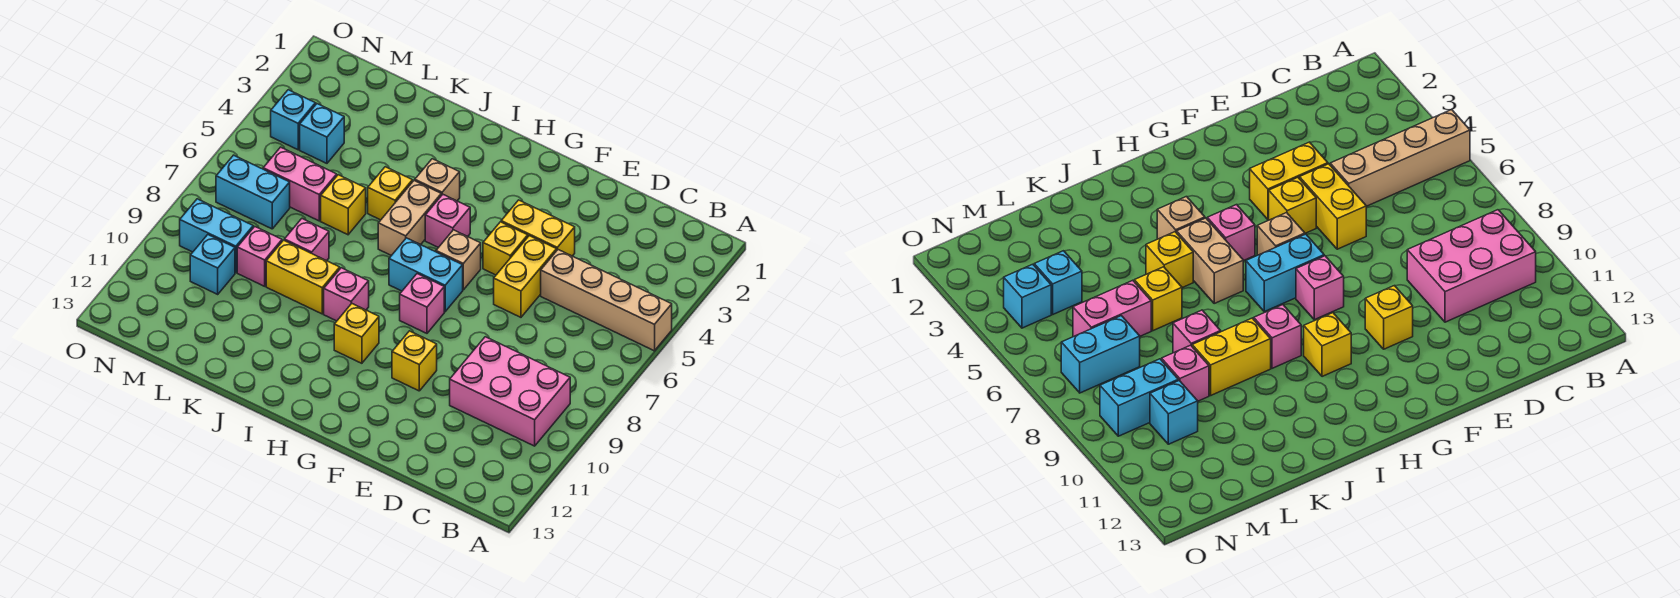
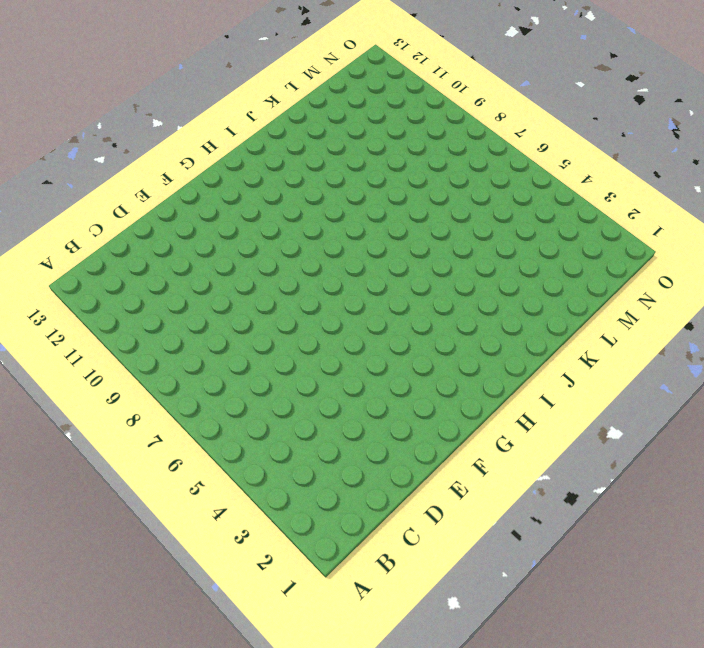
none -> tan 1x4 brick [541,250,672,351]
none -> pink 2x3 brick [450,337,570,446]
none -> yellow 1x2 brick [501,200,575,256]

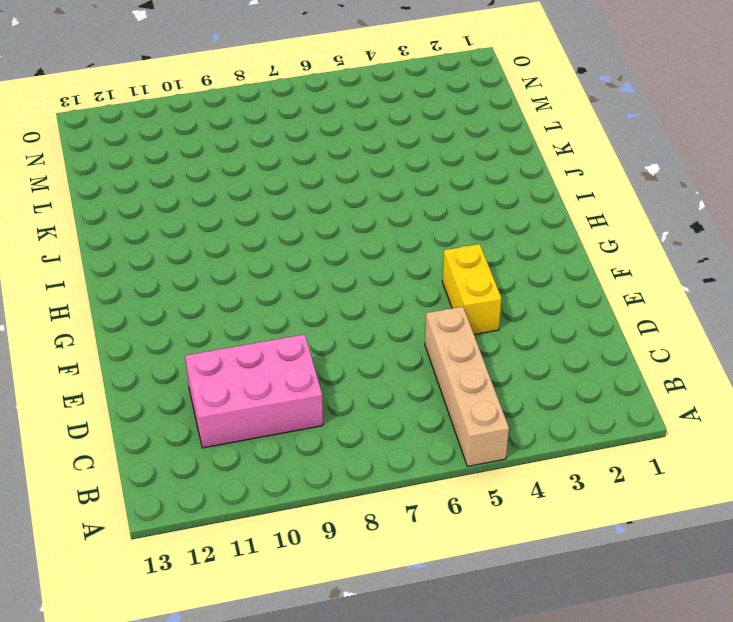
pink 2x3 brick [185,334,323,448] -> pink 2x3 brick turned to [450,337,570,446]
none -> yellow 1x2 brick [494,236,557,317]
none -> yellow 1x1 brick [483,222,528,275]
none -> yellow 1x1 brick [392,331,437,391]

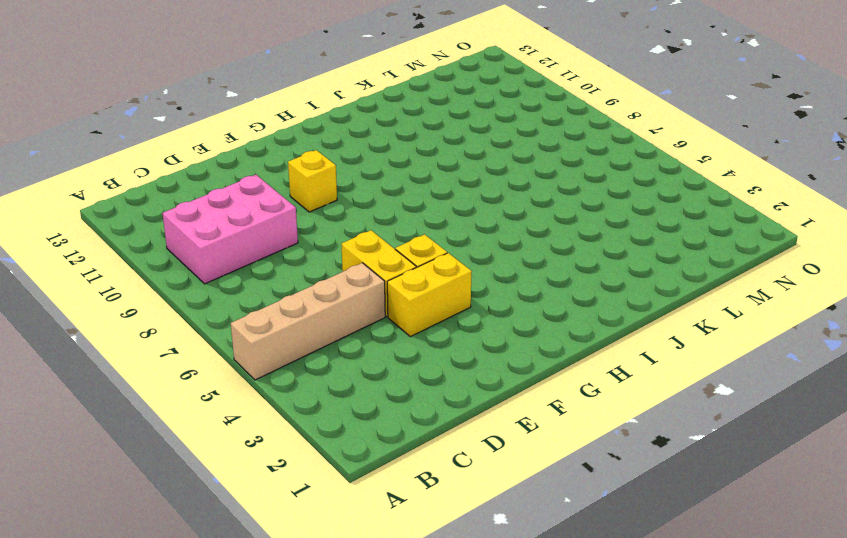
none -> tan 1x1 brick [436,230,481,290]
none -> cyan 1x2 brick [389,238,463,312]
none -> pink 1x1 brick [400,274,444,333]

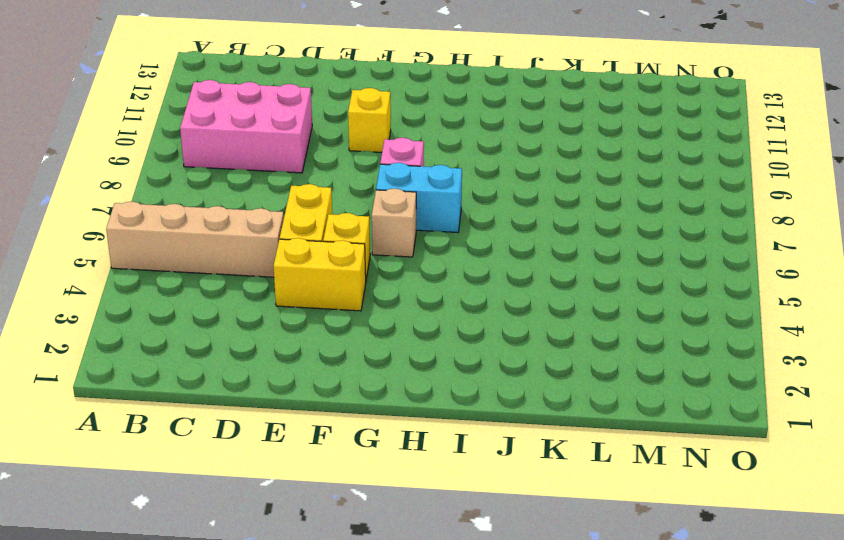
none -> pink 1x1 brick [425,194,470,248]
none -> yellow 1x1 brick [334,304,379,363]
none -> tan 1x1 brick [415,159,460,201]

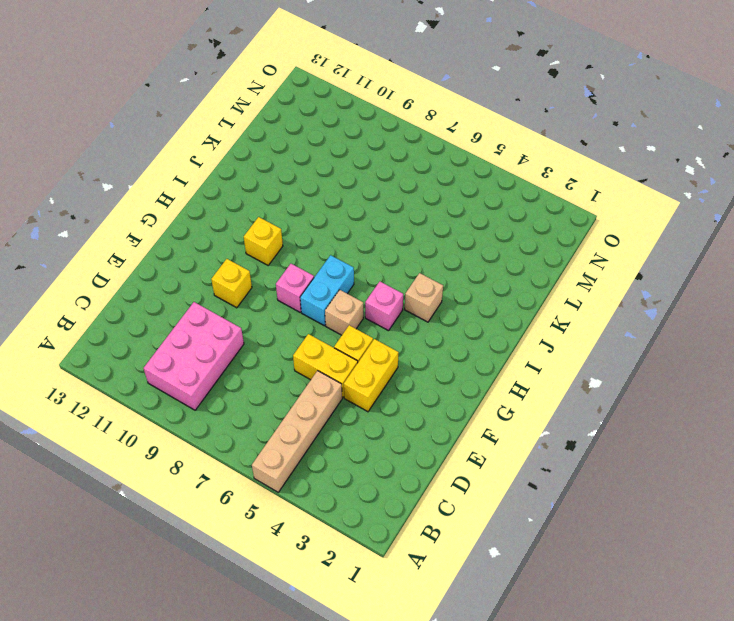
none -> tan 1x2 brick [378,180,441,256]
none -> pink 1x1 brick [324,268,369,321]
none -> yellow 1x1 brick [368,167,413,220]

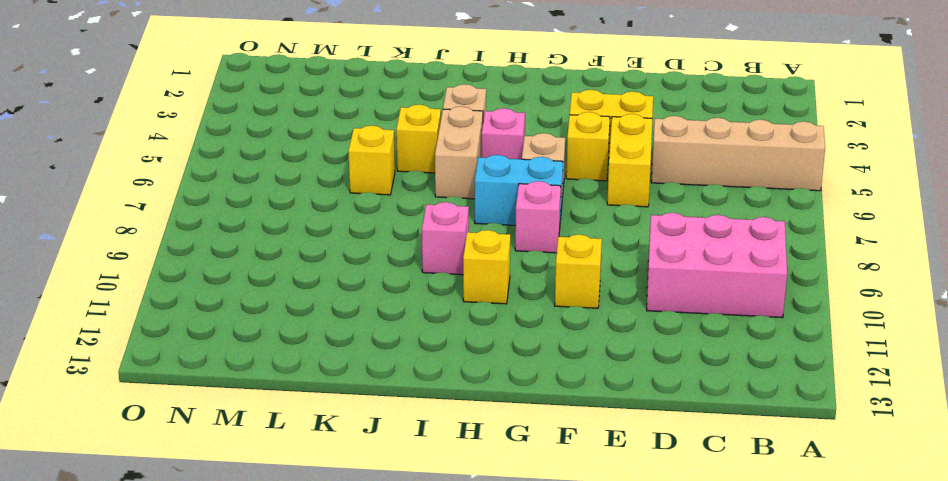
none -> yellow 1x2 brick [266,240,340,314]
none -> pink 1x1 brick [284,219,329,261]
none -> pink 1x2 brick [263,147,337,221]

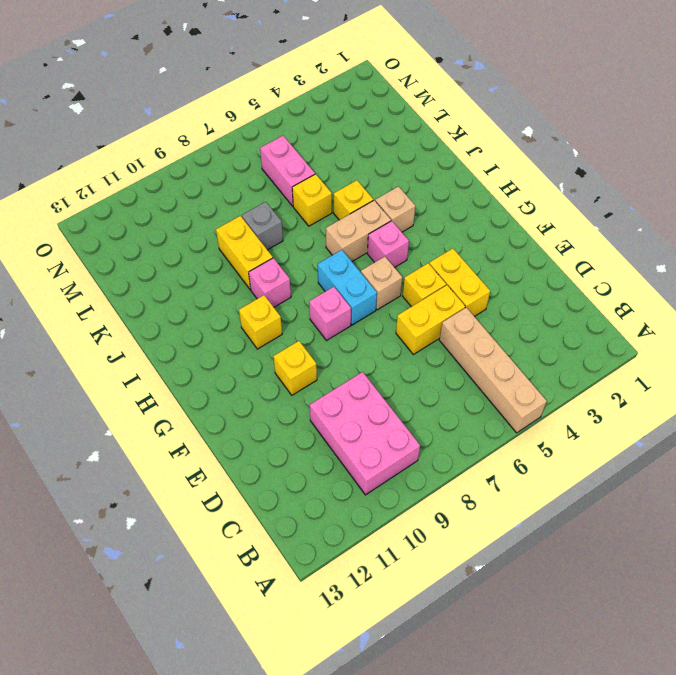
grey 1x1 brick [242,202,283,250] -> pink 1x1 brick [284,219,329,261]
none -> pink 1x1 brick [237,227,282,286]
none -> cyan 1x1 brick [300,104,344,163]
none -> cyan 1x2 brick [216,155,290,229]

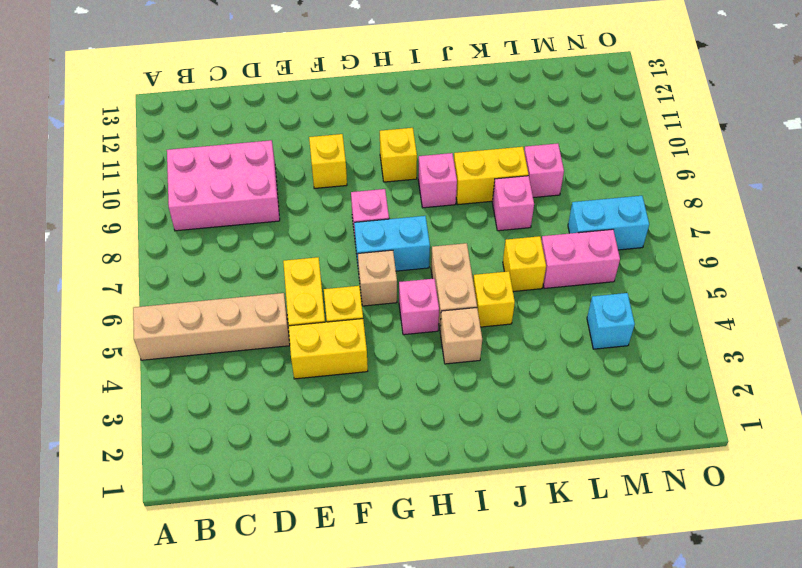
none -> cyan 1x2 brick [180,199,253,273]
none -> cyan 1x1 brick [190,235,235,294]
none -> cyan 1x1 brick [271,90,316,150]

